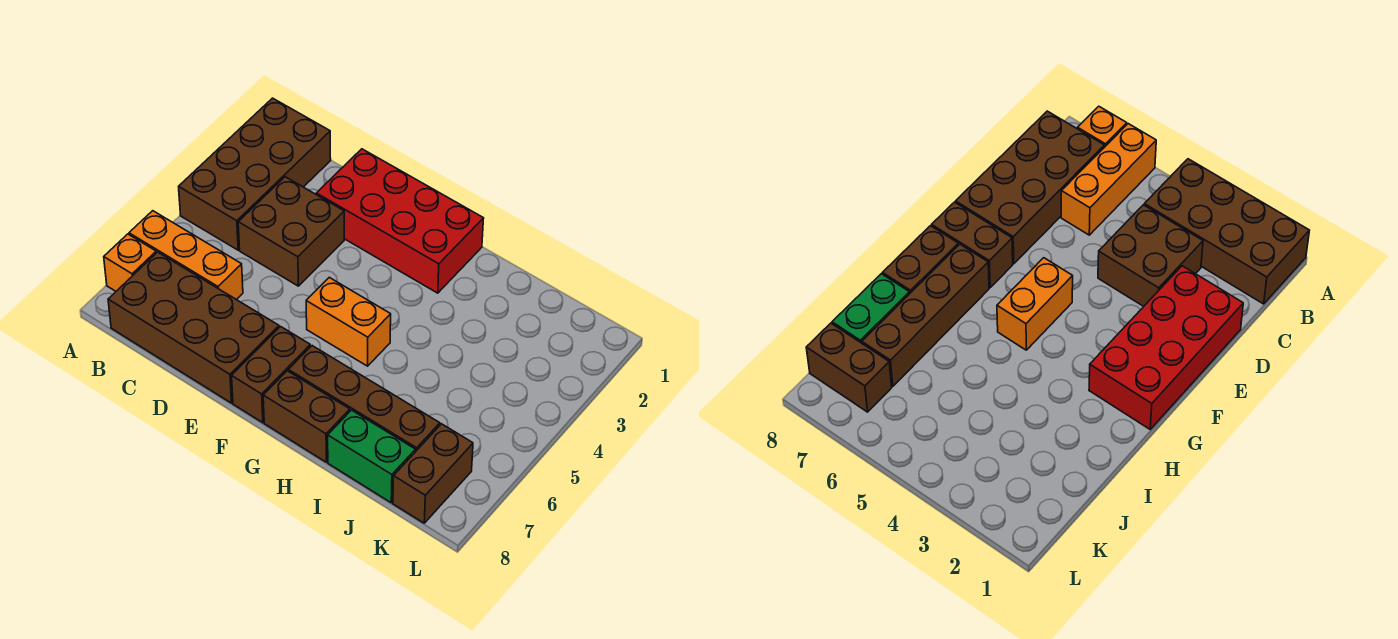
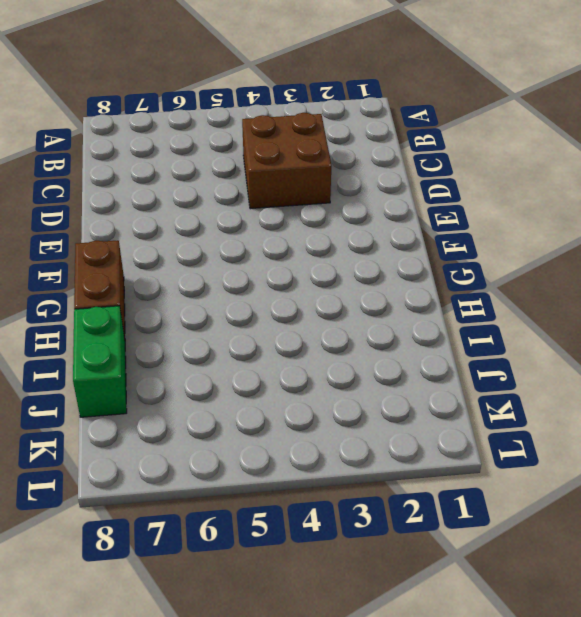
none -> brown 2x4 brick [179,98,331,250]
none -> orange 1x3 brick [129,211,243,300]
none -> orange 1x1 brick [104,234,156,291]

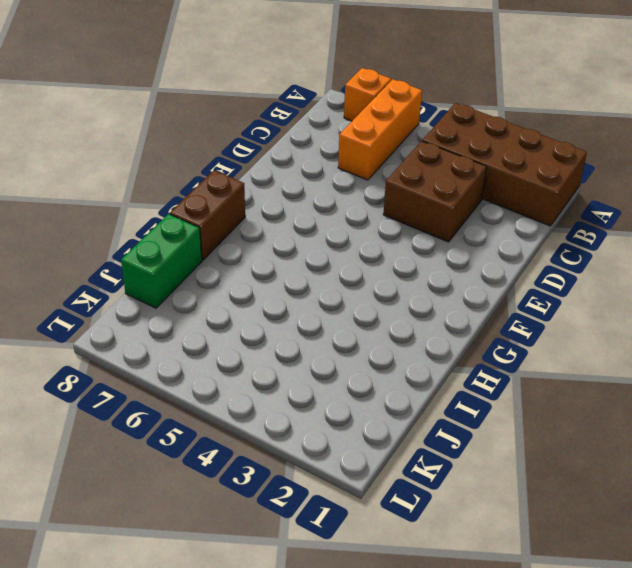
none -> brown 2x4 brick [108,252,279,403]
none -> red 2x4 brick [316,149,484,293]
none -> orange 1x2 brick [306,277,391,366]

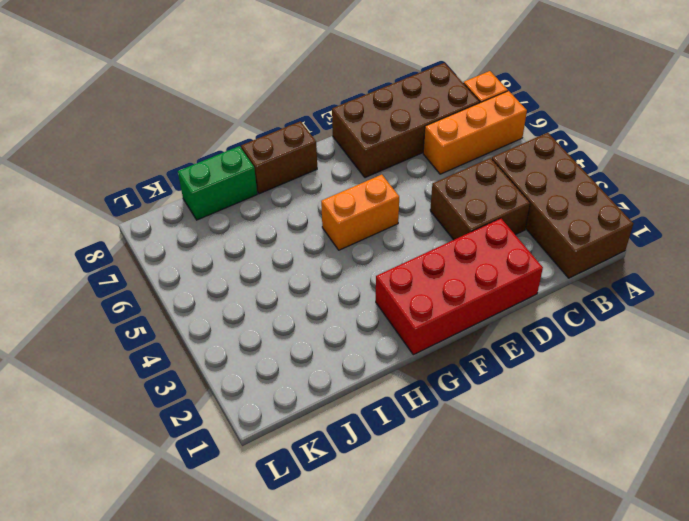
none -> brown 1x2 brick [232,327,310,423]
none -> brown 1x4 brick [288,346,440,452]
none -> brown 1x2 brick [393,424,473,523]

